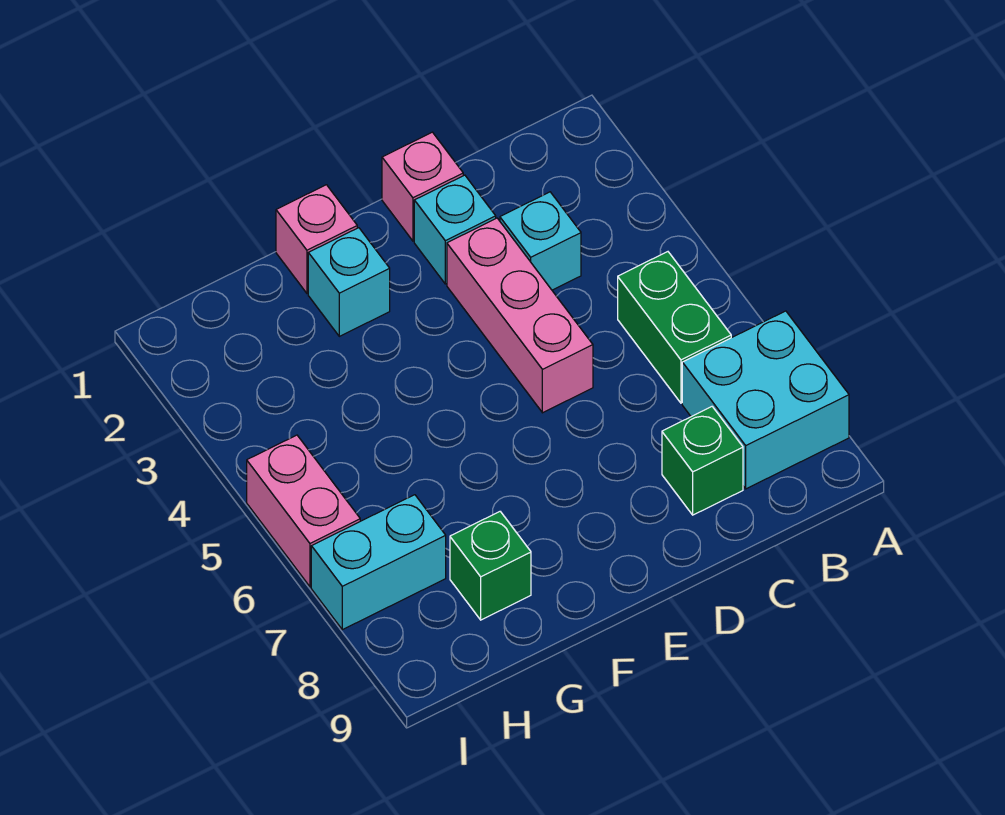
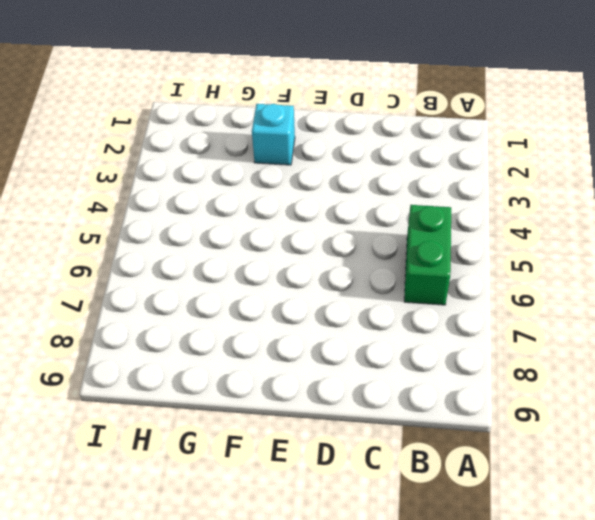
none -> cyan 2x2 brick [682,311,849,489]
none -> cyan 1x1 brick [500,192,581,290]
none -> green 1x1 brick [662,407,743,515]

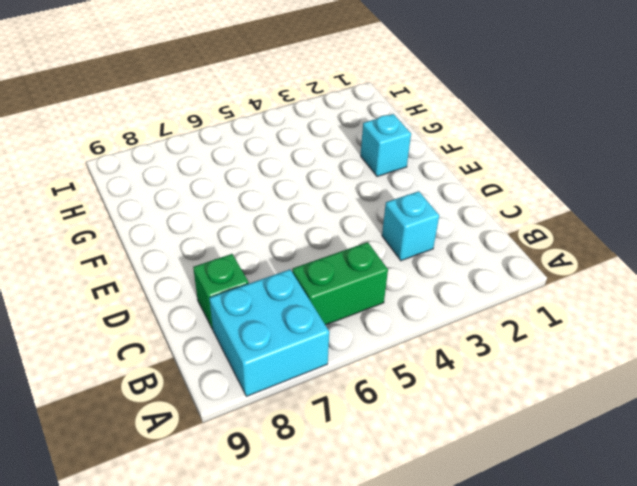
none -> pink 1x1 brick [382,132,463,241]
none -> cyan 1x1 brick [414,175,496,284]
none -> pink 1x3 brick [447,218,593,413]

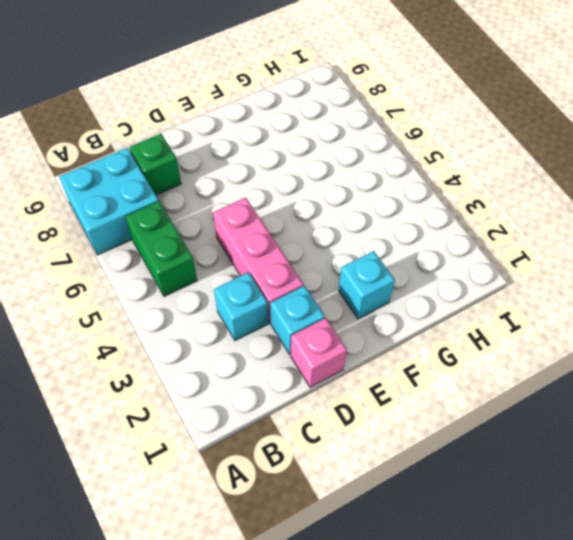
none -> pink 1x1 brick [276,185,357,293]
none -> green 1x1 brick [450,512,531,620]
none -> cyan 1x2 brick [311,495,446,630]

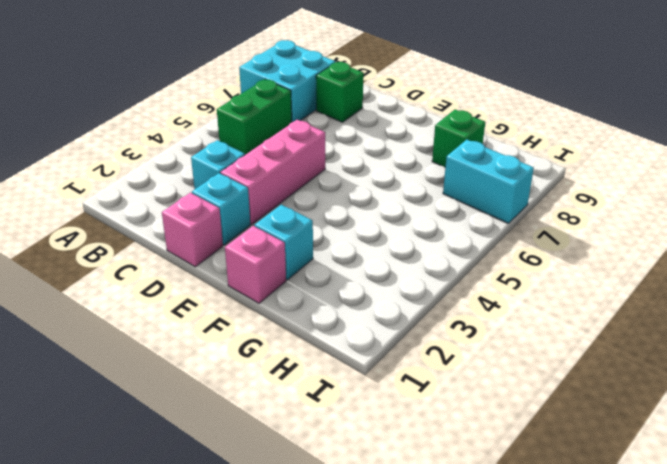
none -> pink 1x2 brick [247,435,360,587]

